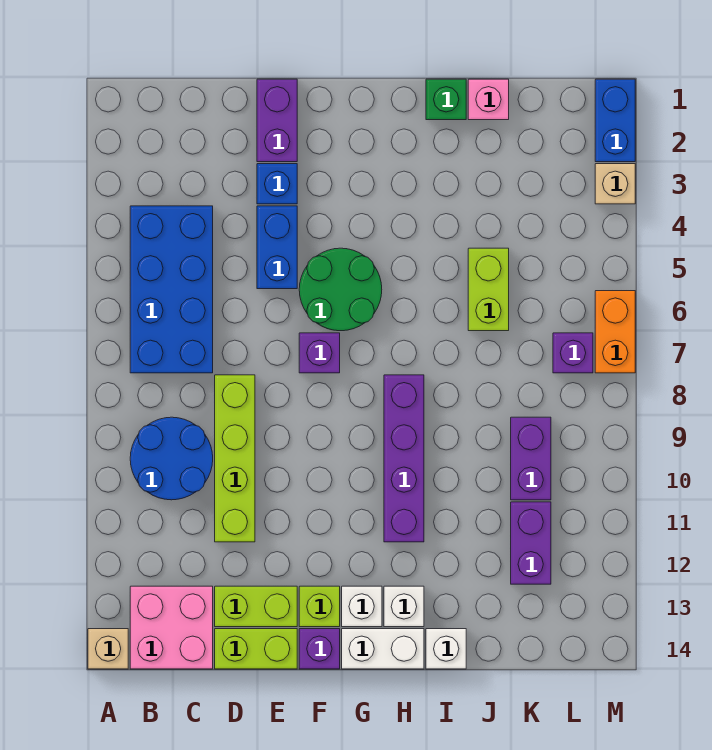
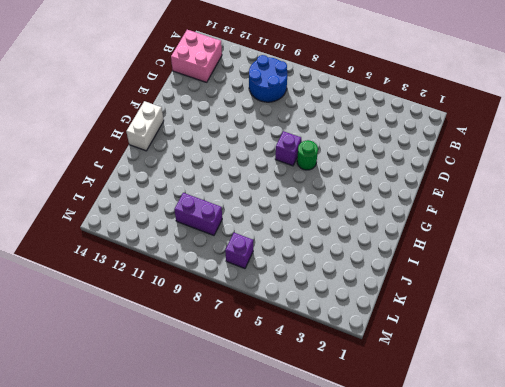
green 1x1 round brick [297,140,318,170] -> green 2x2 round brick [299,248,382,331]
none -> tan 1x1 brick [88,629,128,669]
none -> blue 2x4 brick [130,206,213,373]
none -> lime 1x4 brick [215,375,255,542]

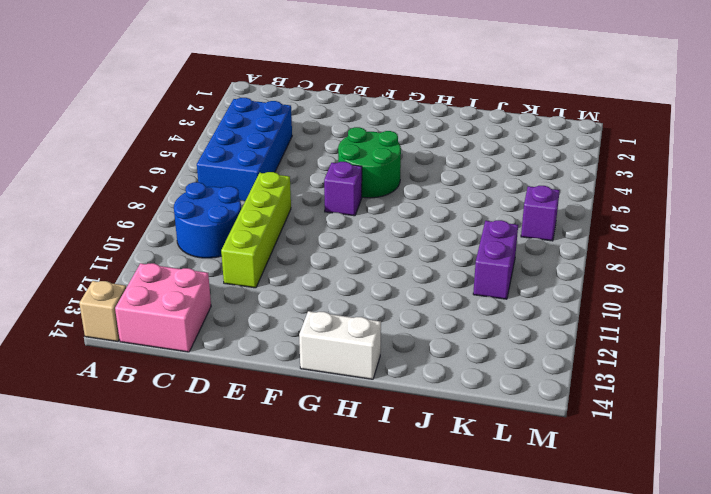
none -> lime 1x2 brick [215,586,297,627]
none -> lime 1x2 brick [215,629,297,669]
none -> purple 1x2 brick [257,79,297,162]

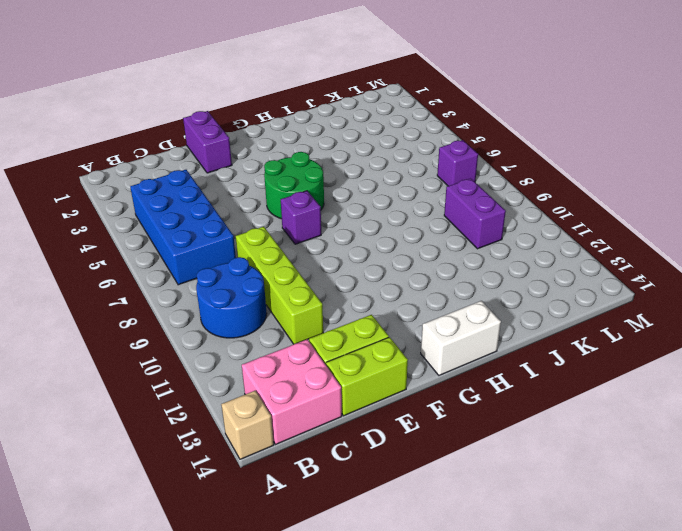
none -> blue 1x1 brick [257,164,297,204]
none -> blue 1x2 brick [257,206,297,289]
none -> lime 1x1 brick [299,586,340,627]

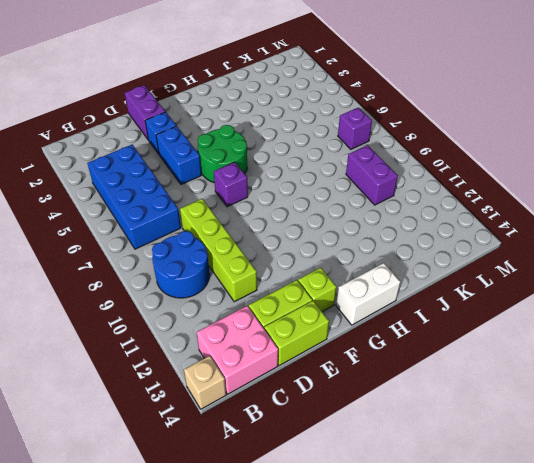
none -> purple 1x1 brick [299,629,340,669]
none -> white 1x1 brick [342,586,382,627]
none -> purple 1x4 brick [384,375,424,542]

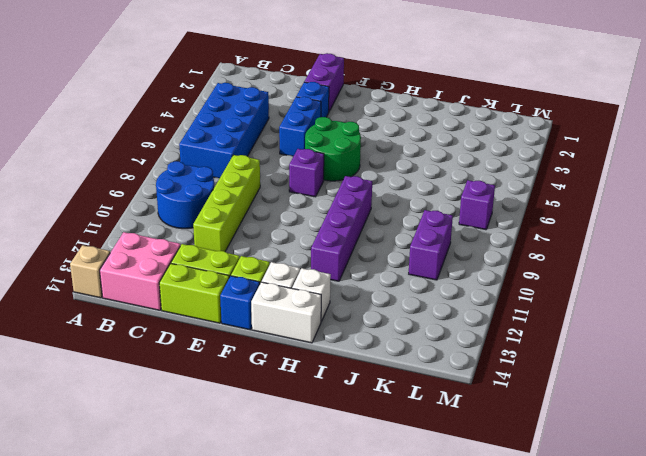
blue 1x1 brick [220,276,260,330] -> purple 1x1 brick [299,629,340,669]
none -> green 1x1 brick [426,79,466,120]
none -> white 1x1 brick [426,629,466,669]
none -> pink 1x1 brick [468,79,509,120]

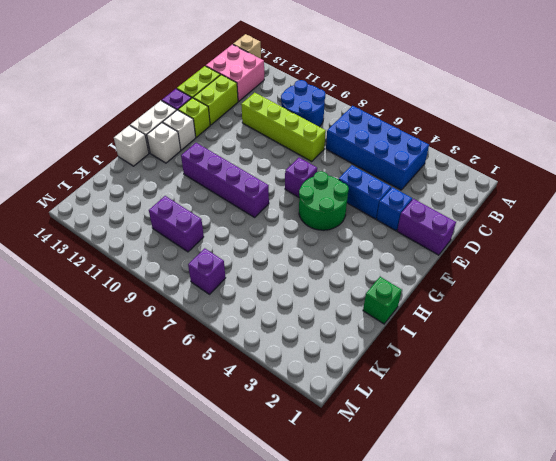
none -> pink 1x1 brick [468,79,509,120]
none -> lime 1x2 brick [468,248,509,331]
none -> purple 1x2 brick [511,502,551,584]

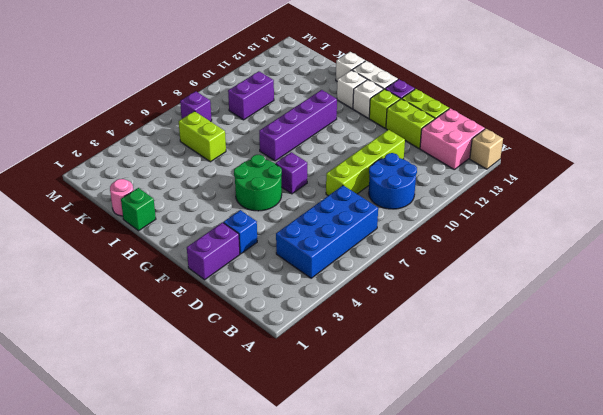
pink 1x1 round brick [110,179,133,216] -> pink 1x1 brick [468,79,509,120]
lime 1x2 brick [179,111,226,162] -> lime 1x2 brick turned to [468,248,509,331]
none -> blue 1x2 brick [257,206,297,289]
none -> purple 1x2 brick [511,502,551,584]
none -> blue 1x2 brick [595,79,635,162]

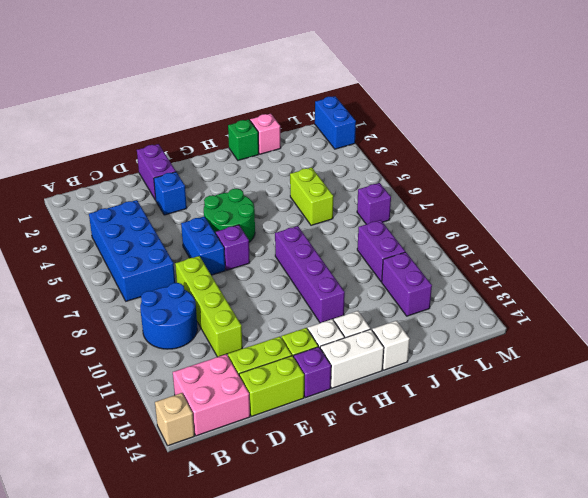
blue 1x2 brick [181,217,225,275] -> blue 1x2 brick moved to [257,206,297,289]
none -> tan 1x1 brick [595,164,635,204]
none -> orange 1x2 brick [595,291,635,373]

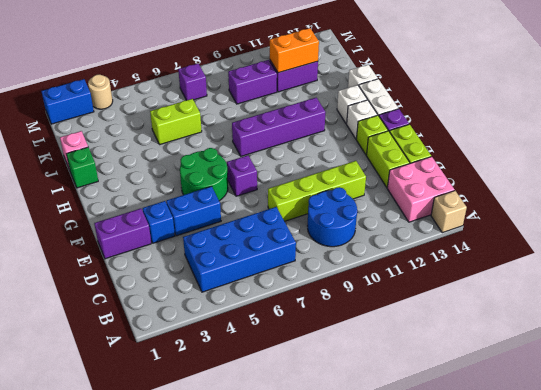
orange 1x2 brick [270,28,319,73] -> orange 1x2 brick moved to [595,291,635,373]
tan 1x1 round brick [88,75,113,109] -> tan 1x1 brick [595,164,635,204]

